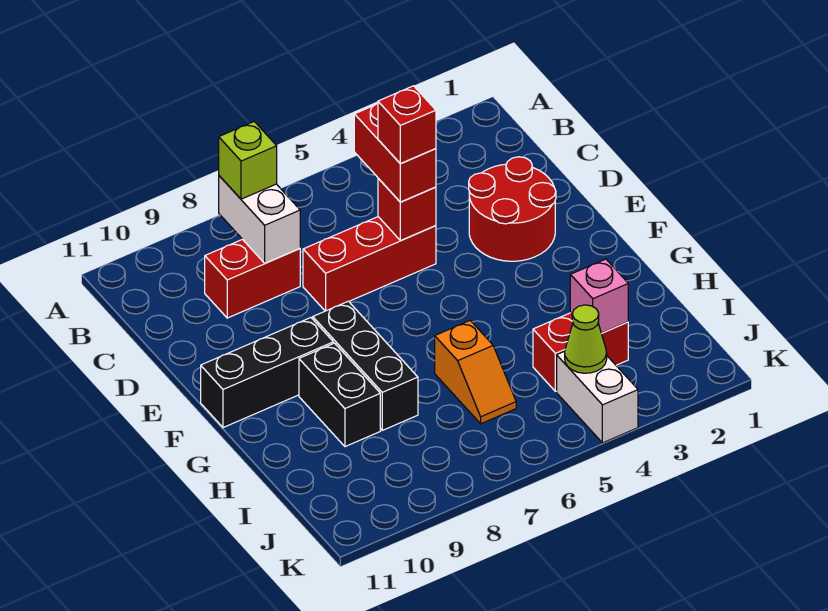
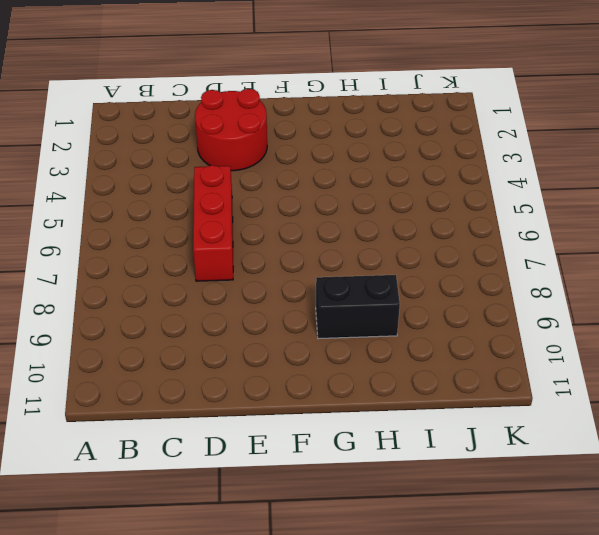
none -> red 1x2 brick [205,239,300,318]
none -> black 1x3 brick [313,301,418,430]
none -> black 1x3 brick [201,318,333,428]

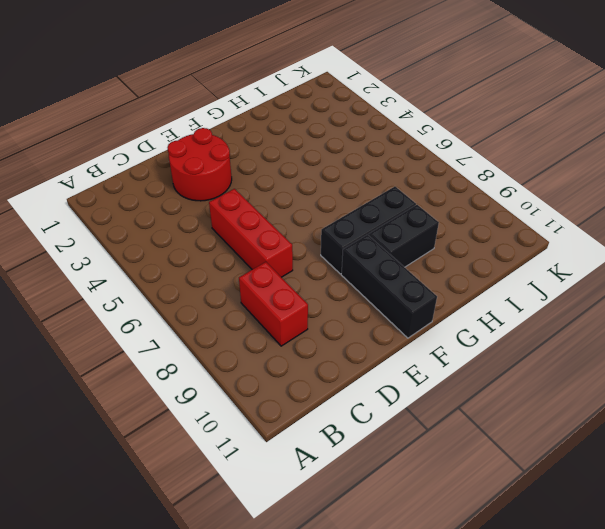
none -> orange 1x2 slope [435,321,516,424]
none -> red 1x2 brick [533,313,628,391]
none -> white 1x2 brick [557,351,638,443]

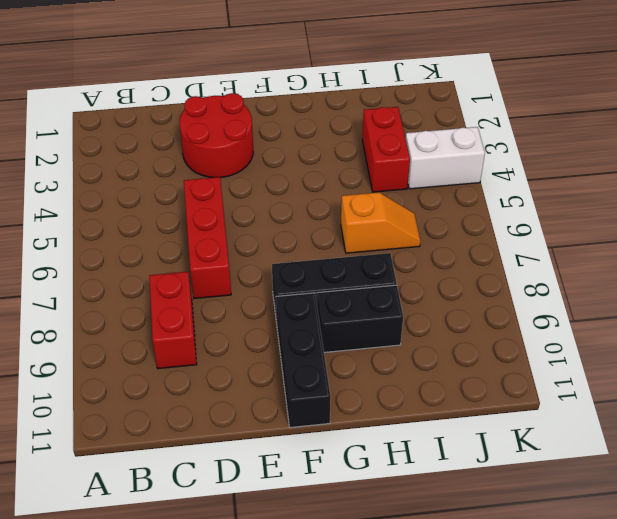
none -> white 1x2 brick [219,176,300,263]
none -> red 1x1 brick [378,178,436,241]
none -> pink 1x1 brick [570,259,628,333]

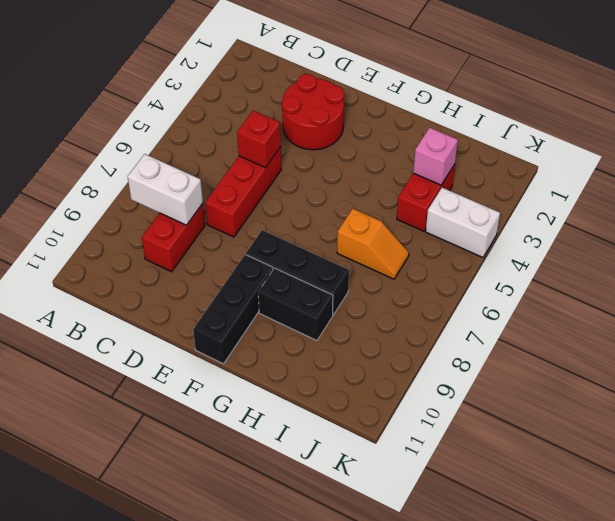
none -> lime 1x1 cone [565,305,607,373]
none -> lime 1x1 brick [219,122,277,199]
none -> red 1x2 brick [354,104,436,202]

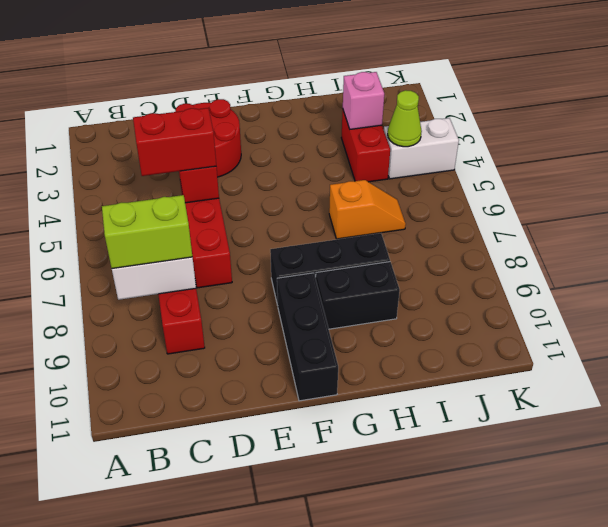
lime 1x2 brick [102,195,192,269] -> lime 1x1 brick [219,122,277,199]
none -> red 1x1 brick [378,86,436,164]

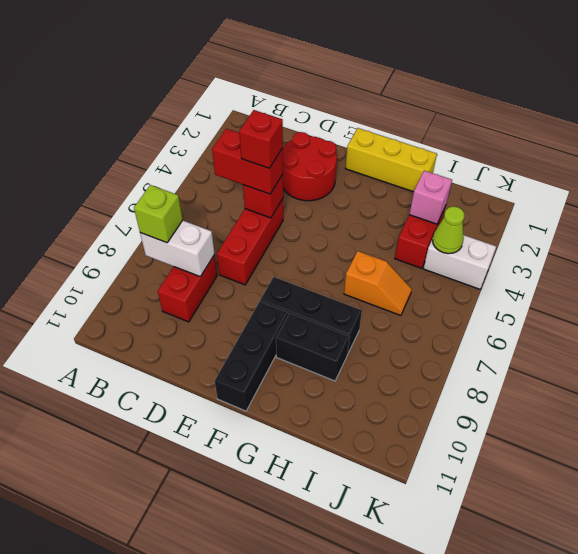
yellow 1x3 brick [345,128,437,192] -> none

